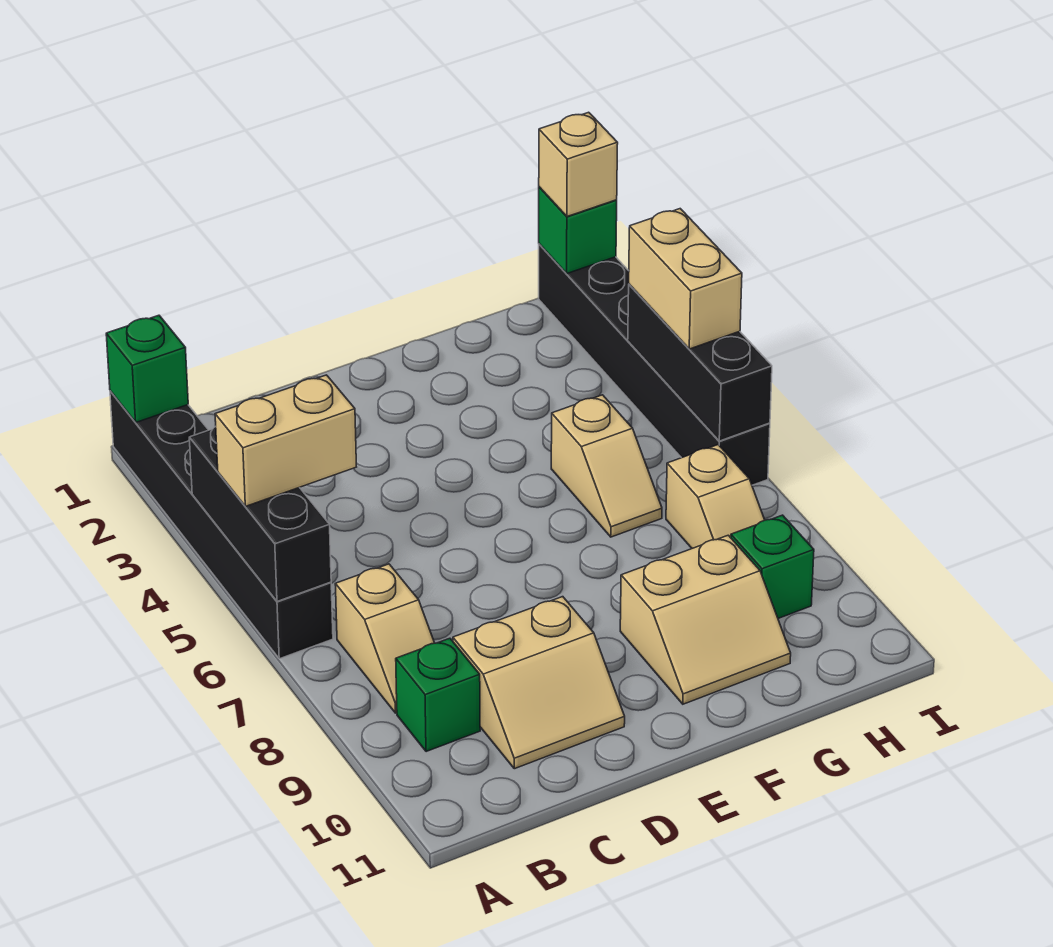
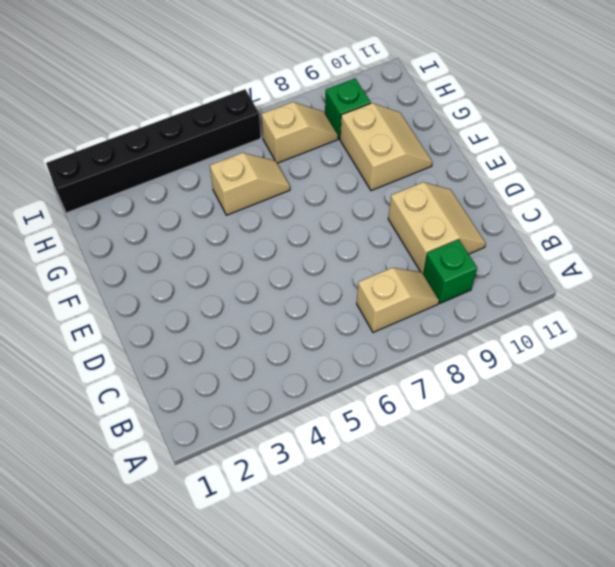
none -> black 1x6 brick [110,391,333,659]
none -> green 1x1 brick [106,315,188,422]
none -> black 1x3 brick [189,426,331,601]

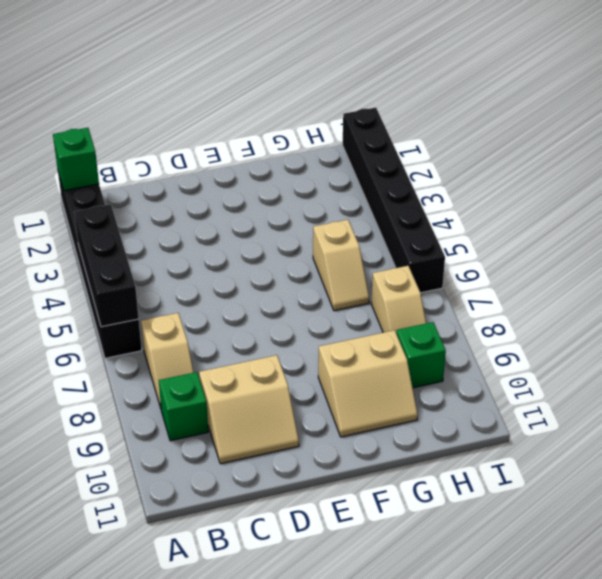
none -> green 1x1 brick [539,187,617,273]
none -> black 1x3 brick [628,284,772,441]
none -> tan 1x2 brick [215,375,356,506]

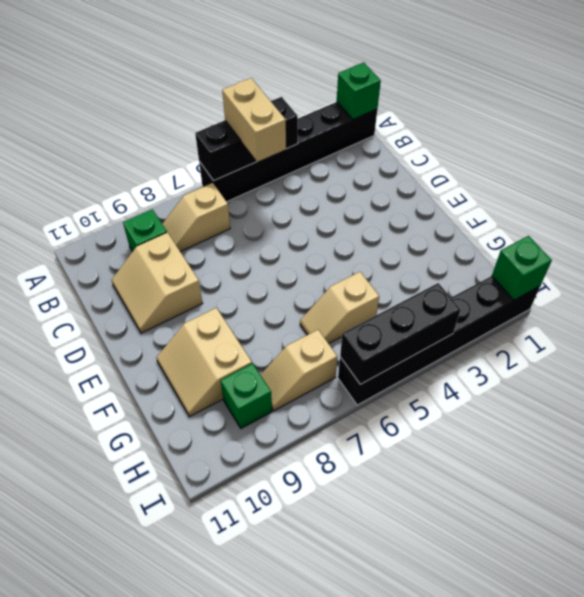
none -> tan 1x1 brick [539,112,618,217]
none -> tan 1x2 brick [629,209,742,349]

